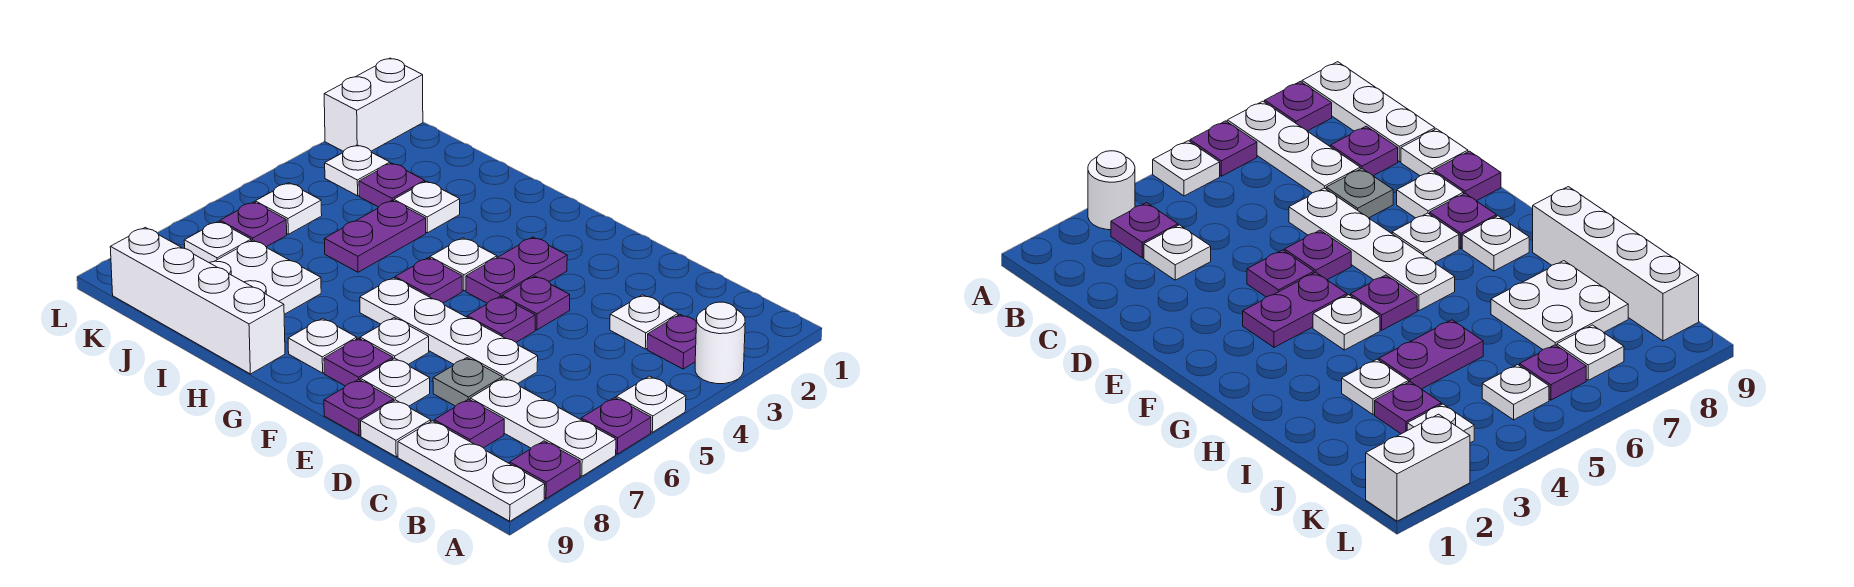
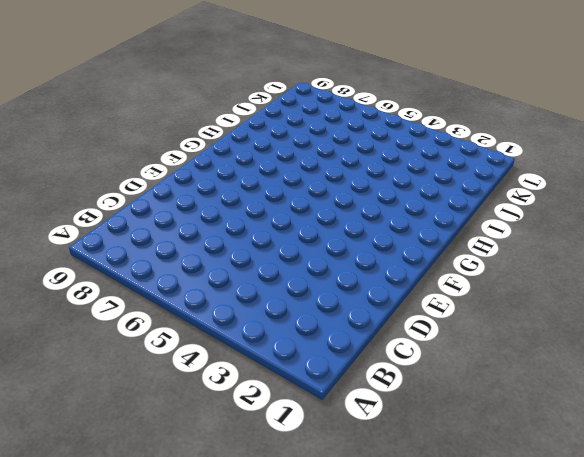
none -> white 1x1 round brick [695,302,745,384]
none -> white 1x1 plate [616,376,686,432]
none -> purple 1x1 plate [581,398,651,454]
none -> white 1x3 plate [470,378,616,476]

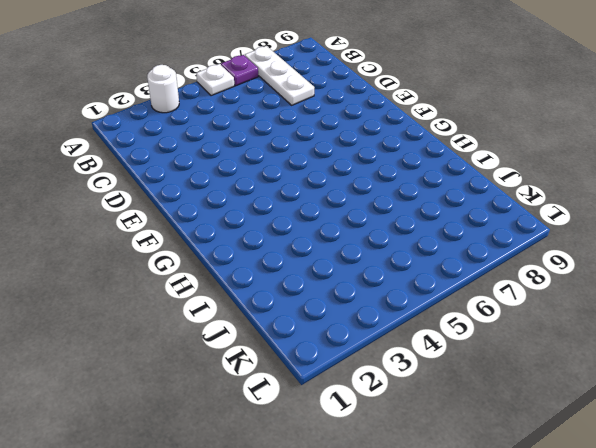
none -> purple 1x1 plate [510,441,580,499]
none -> white 1x3 plate [398,421,545,521]
none -> purple 1x1 plate [647,315,696,369]
none -> white 1x1 plate [610,295,678,349]

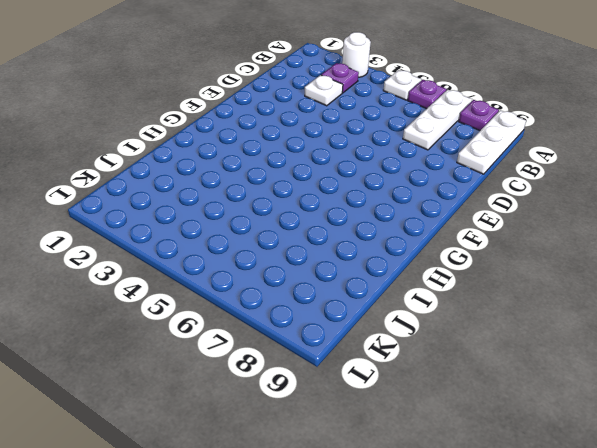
none -> purple 1x1 plate [434,399,504,448]
none -> white 1x4 plate [360,278,538,383]
none -> grey 1x1 plate [433,358,502,406]
none -> white 1x1 plate [361,400,431,457]

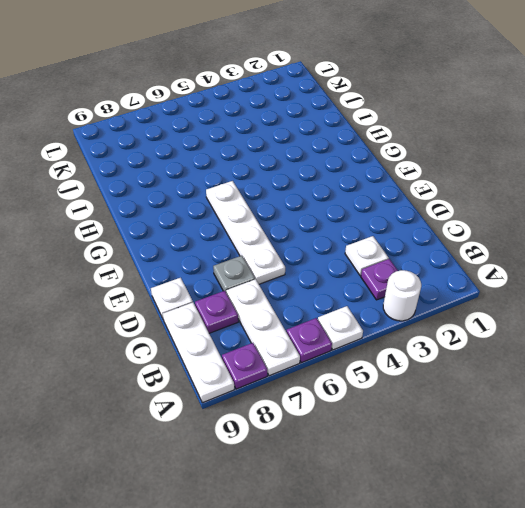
none -> purple 1x1 plate [502,276,570,330]
none -> purple 1x1 plate [467,296,535,342]
none -> white 1x1 plate [360,358,430,406]
none -> purple 1x1 plate [324,379,394,436]

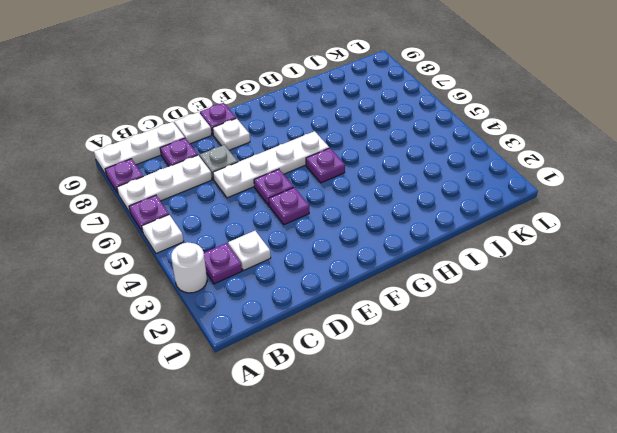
none -> purple 1x2 plate [466,237,567,303]
none -> white 1x1 plate [360,318,429,364]
none -> purple 1x1 plate [324,338,393,386]
none -> white 1x1 plate [430,238,497,291]

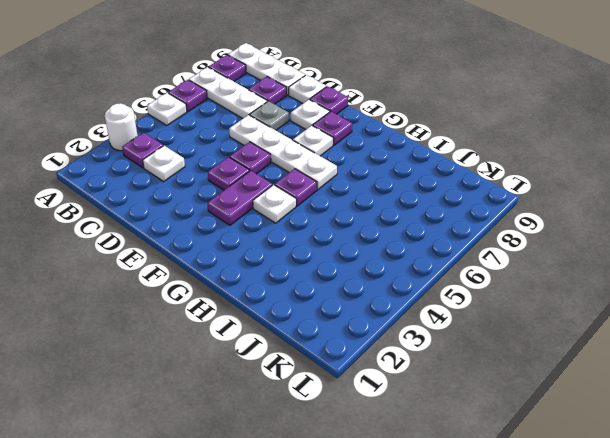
none -> white 1x1 plate [288,318,357,373]
none -> white 1x4 brick [110,227,285,374]
none -> white 1x1 plate [394,181,460,233]
none -> purple 1x2 plate [324,200,426,272]

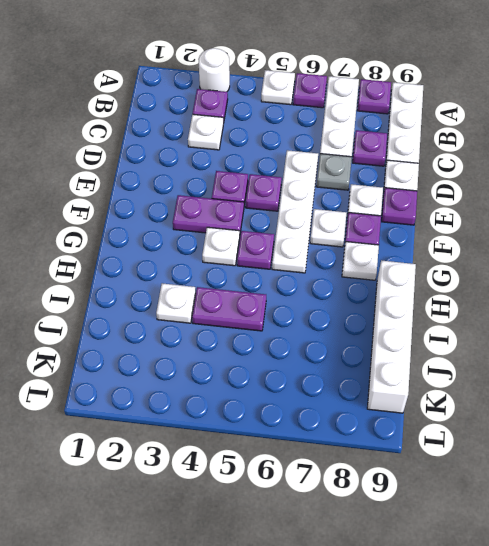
none -> white 2x2 plate [209,240,321,314]
none -> purple 1x1 plate [359,163,425,207]
none -> white 1x1 plate [325,145,390,196]
none -> white 1x1 plate [255,183,322,234]

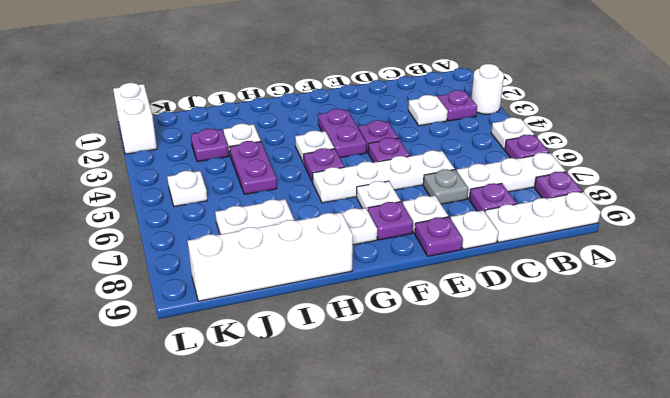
none -> white 1x1 plate [325,145,390,196]
none -> purple 1x1 plate [220,202,287,247]
none -> white 1x1 plate [184,221,251,262]

